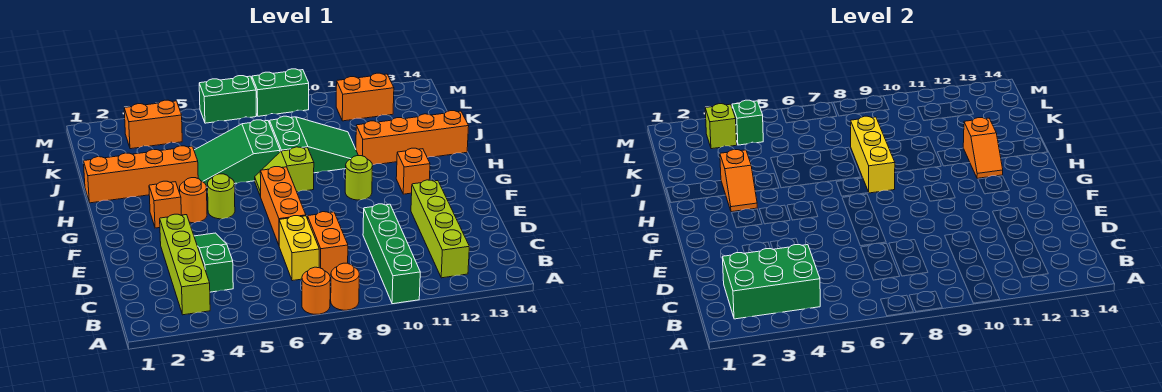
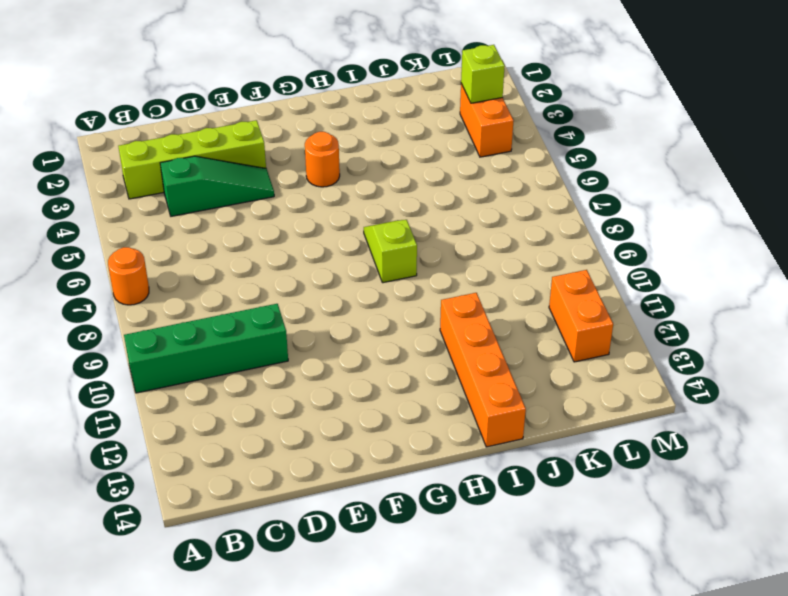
none -> orange 1x1 round brick [331,263,359,310]
none -> lime 1x4 brick [411,180,469,278]
none -> yellow 1x2 brick [279,216,319,281]

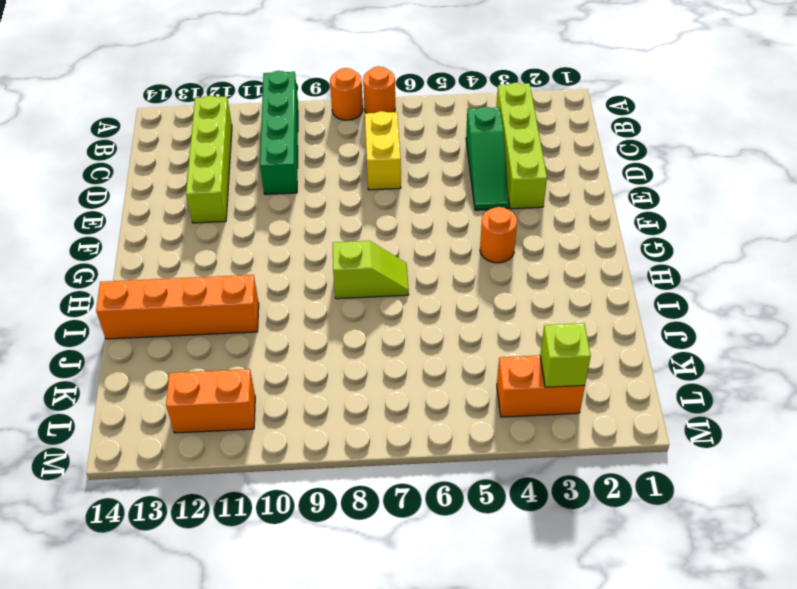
none -> orange 1x2 brick [308,212,348,275]
none -> orange 1x3 brick [260,167,306,245]
none -> orange 1x1 brick [149,181,181,228]

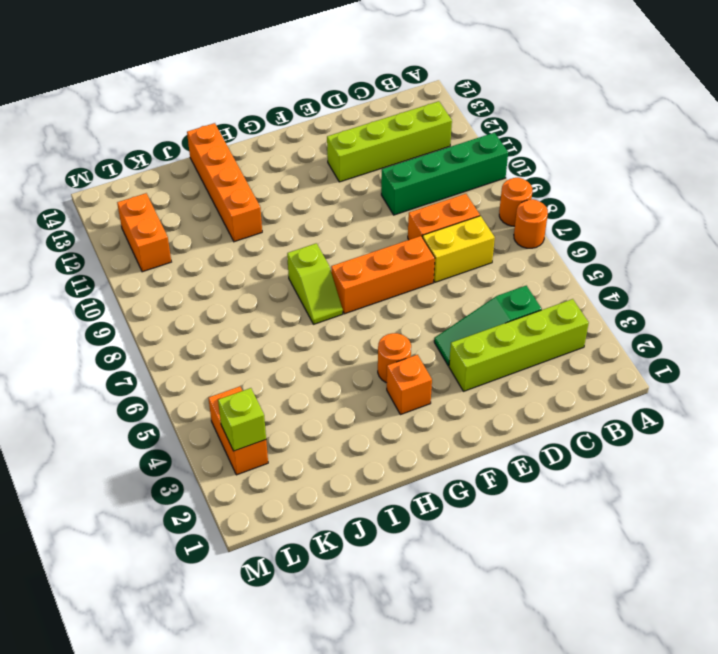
none -> lime 1x1 round brick [207,174,235,219]
none -> lime 1x1 round brick [345,156,373,200]
none -> orange 1x1 brick [396,148,430,194]

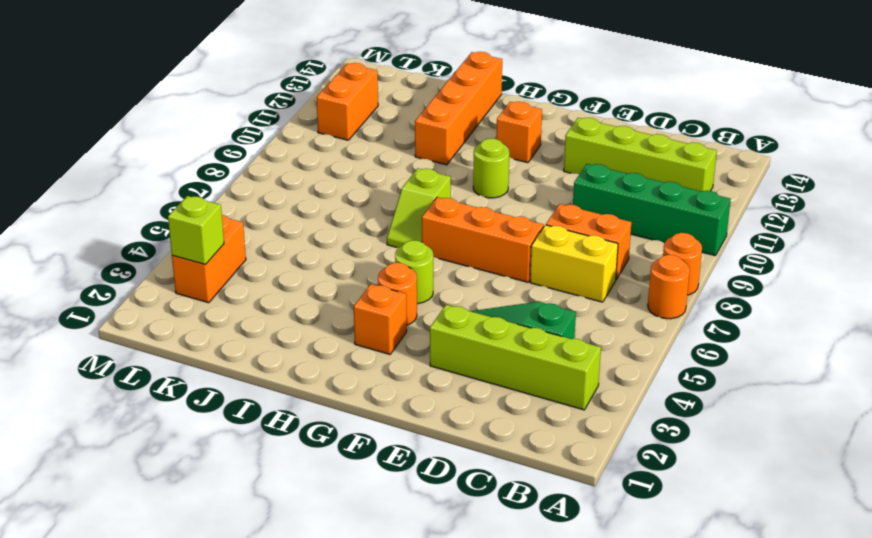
none -> orange 1x4 brick [84,146,198,203]
none -> green 2x3 slope [194,120,280,187]
none -> green 2x3 slope [270,116,358,173]

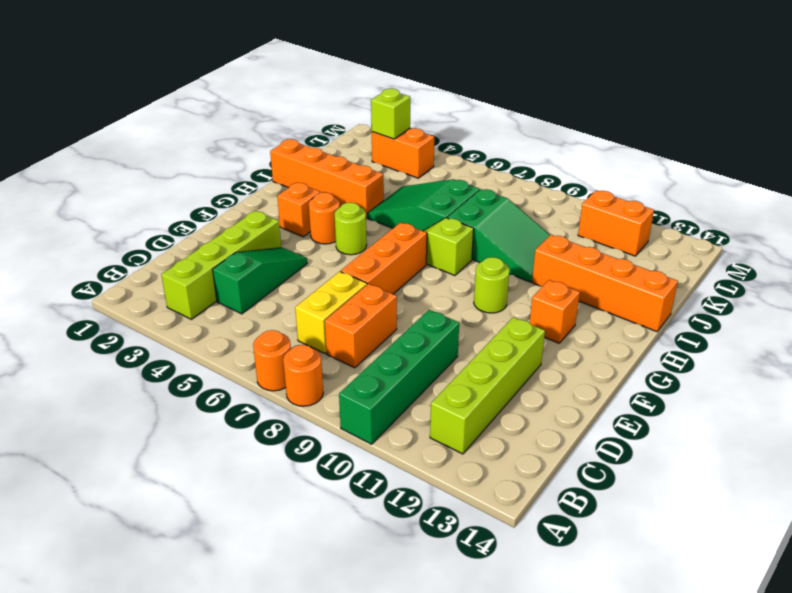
none -> green 1x2 brick [199,76,256,123]
none -> green 1x2 brick [252,69,309,116]
none -> green 2x3 brick [723,245,820,319]

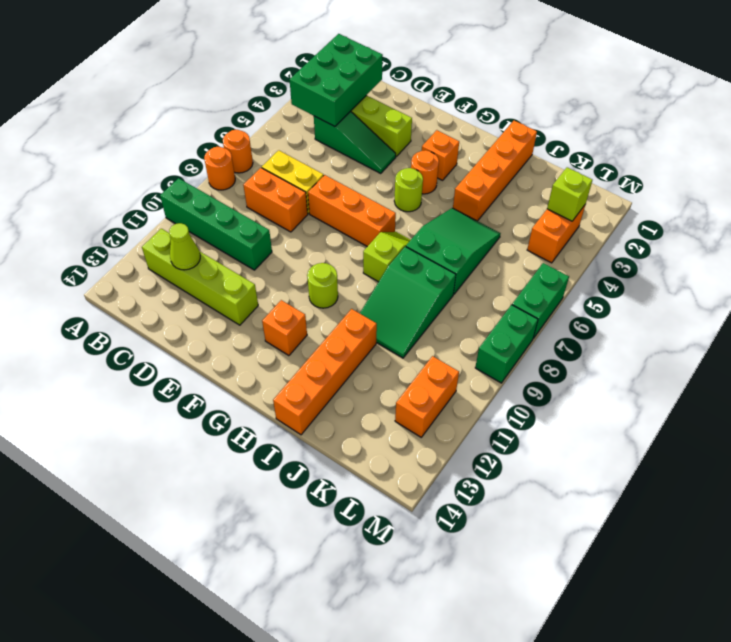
lime 1x1 cone [169,223,200,270] -> none
none -> orange 1x2 slope [720,150,757,212]
none -> yellow 1x3 brick [851,116,895,193]
none -> orange 1x2 slope [963,118,1003,178]

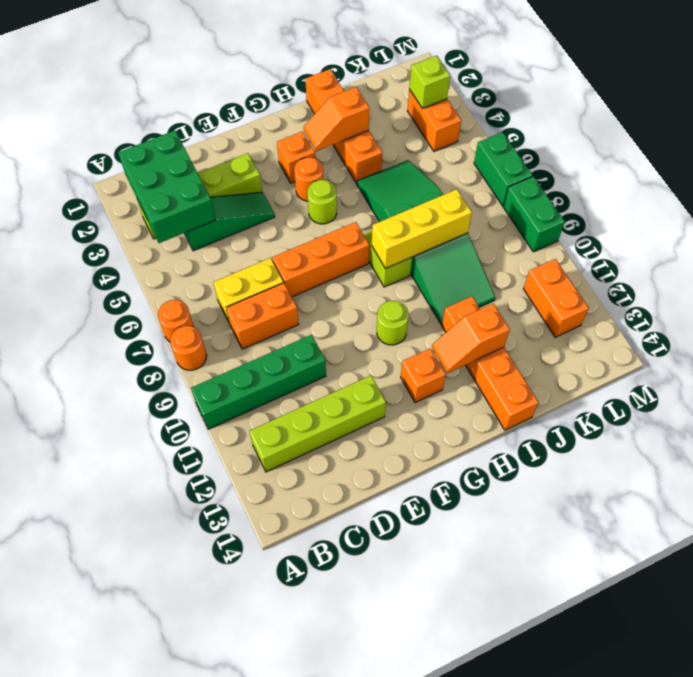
none -> green 1x1 brick [732,100,763,145]

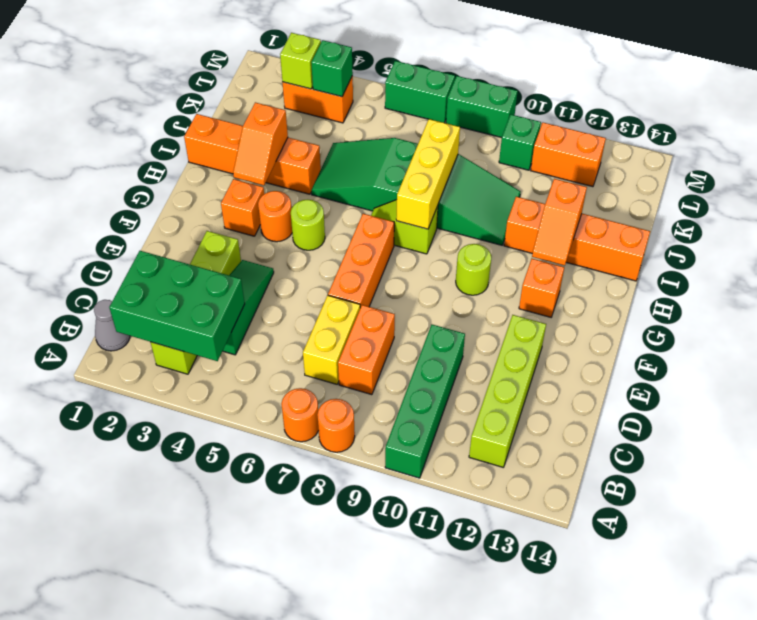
grey 1x1 cone [94,300,130,351] -> none
green 1x1 brick [499,115,541,170] -> none

